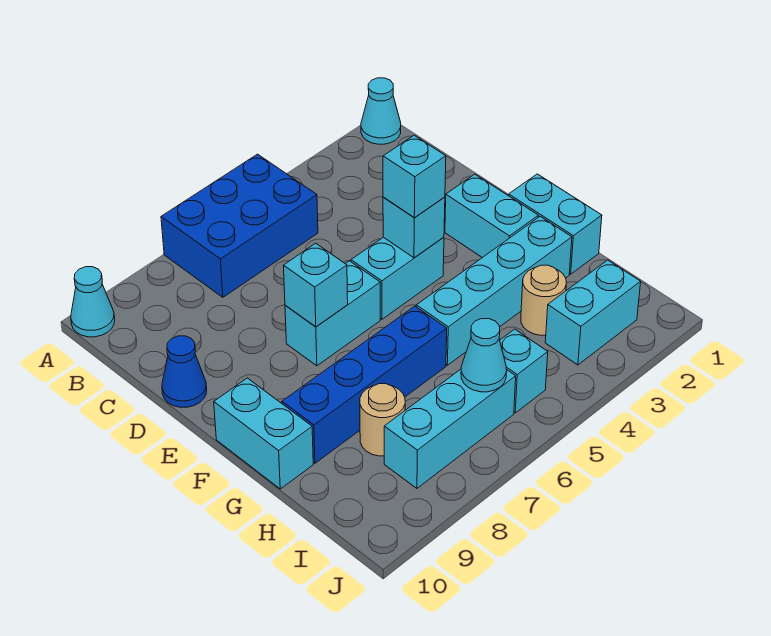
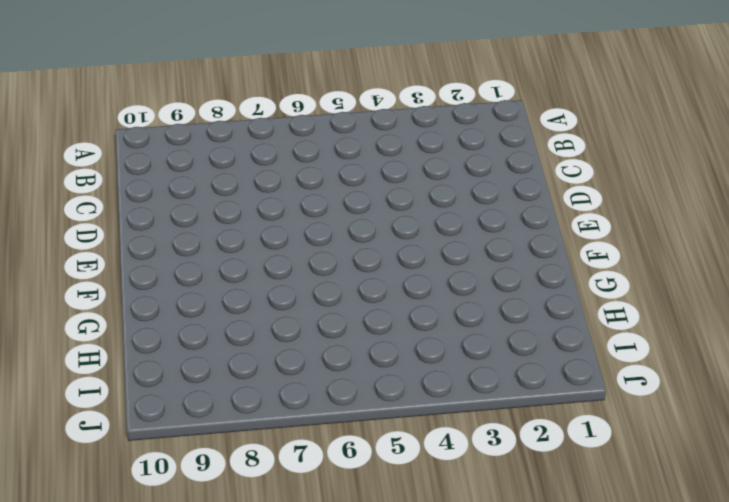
none -> cyan 1x1 cone [361,78,401,144]
none -> blue 2x3 brick [161,154,318,297]
none -> cyan 1x1 cone [71,267,115,337]

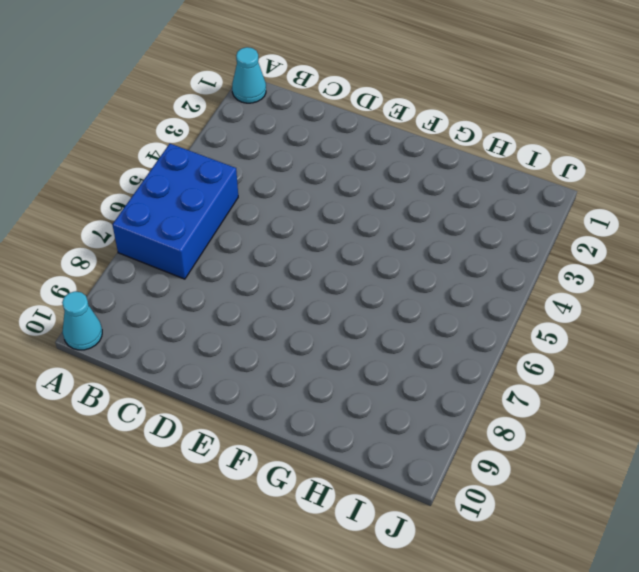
none -> blue 1x1 cone [162,336,207,407]
none -> cyan 1x2 brick [445,174,538,258]
none -> cyan 1x2 brick [351,237,444,319]

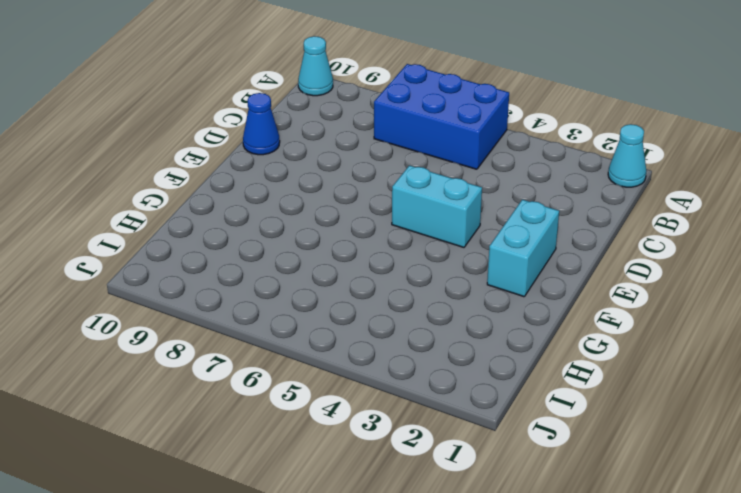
none -> cyan 1x2 brick [285,261,380,366]
none -> cyan 1x2 brick [509,174,602,274]
none -> cyan 1x2 brick [214,378,313,489]

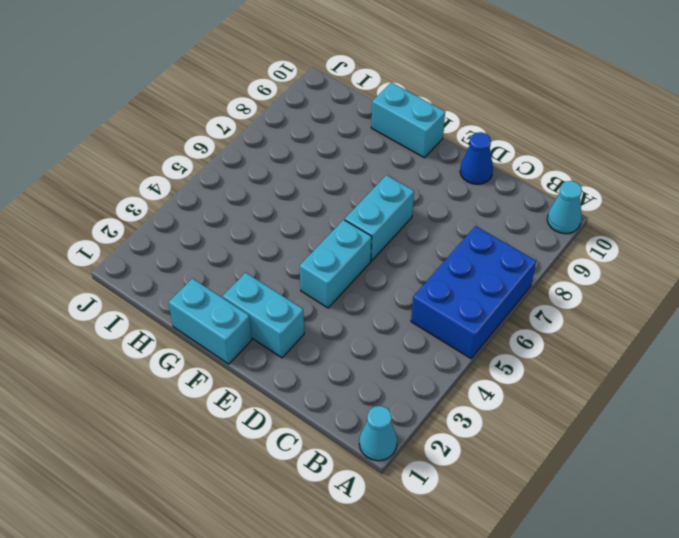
none -> cyan 1x4 brick [416,217,572,365]
none -> blue 1x4 brick [282,306,447,463]
none -> tan 1x1 round brick [521,265,566,335]

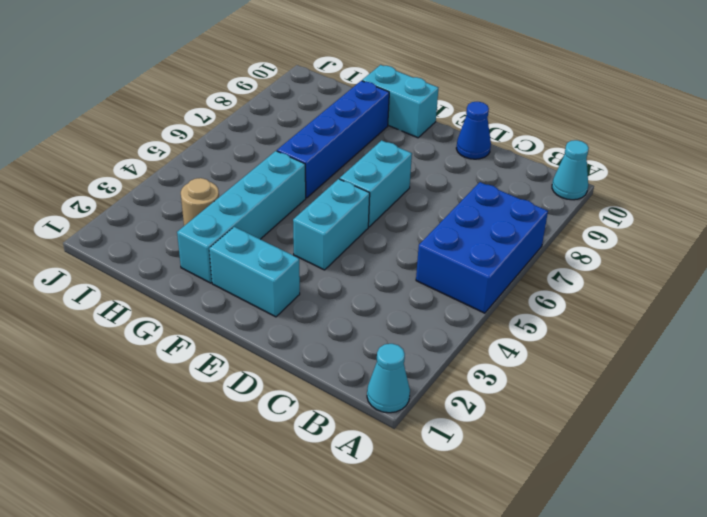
none -> cyan 1x2 brick [509,174,602,274]
none -> tan 1x1 round brick [360,384,405,456]
none -> cyan 1x2 brick [545,260,641,365]

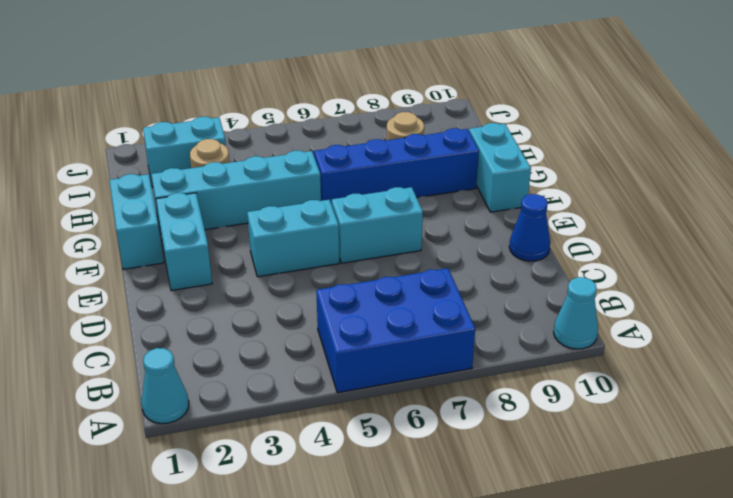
none -> cyan 1x1 brick [500,329,548,413]
none -> cyan 1x3 brick [384,369,516,488]
none -> cyan 1x1 brick [383,197,445,258]

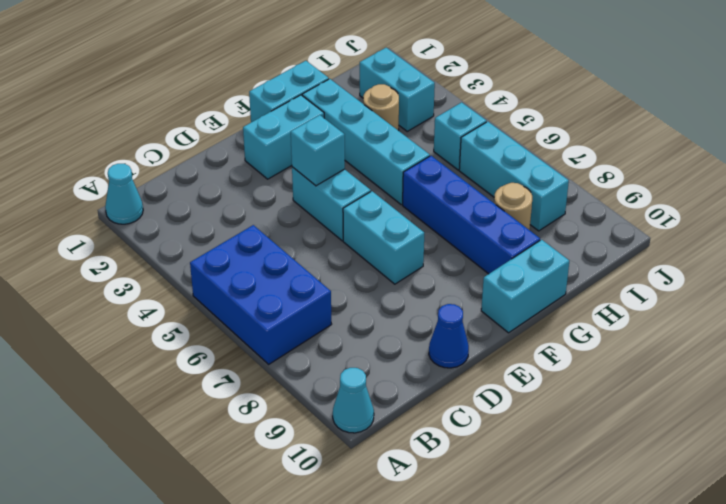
none -> cyan 1x1 brick [283,243,348,327]
none -> cyan 1x1 cone [461,319,507,392]
none -> cyan 1x1 brick [383,135,446,218]

